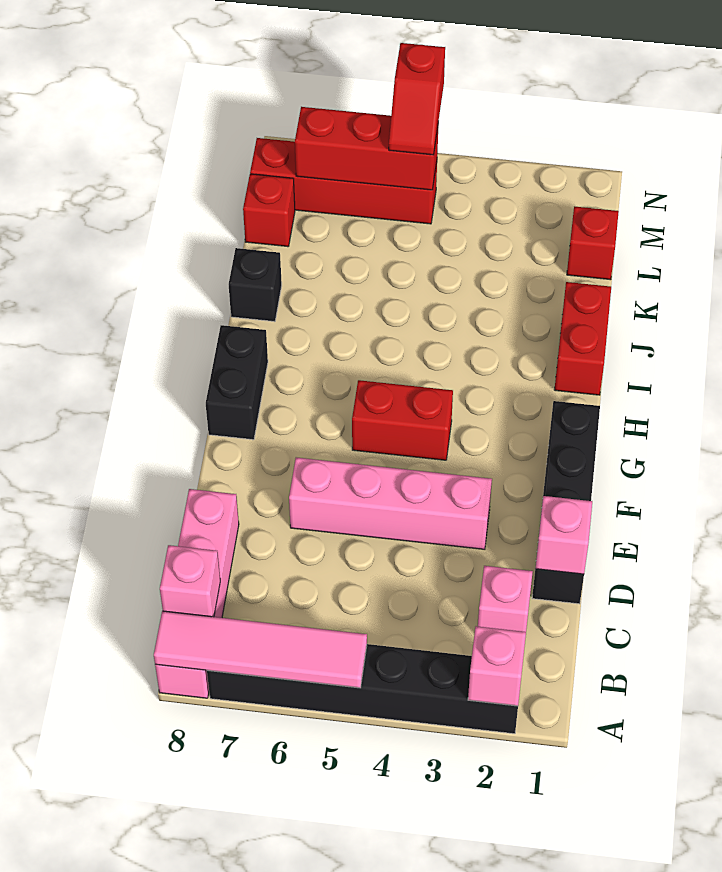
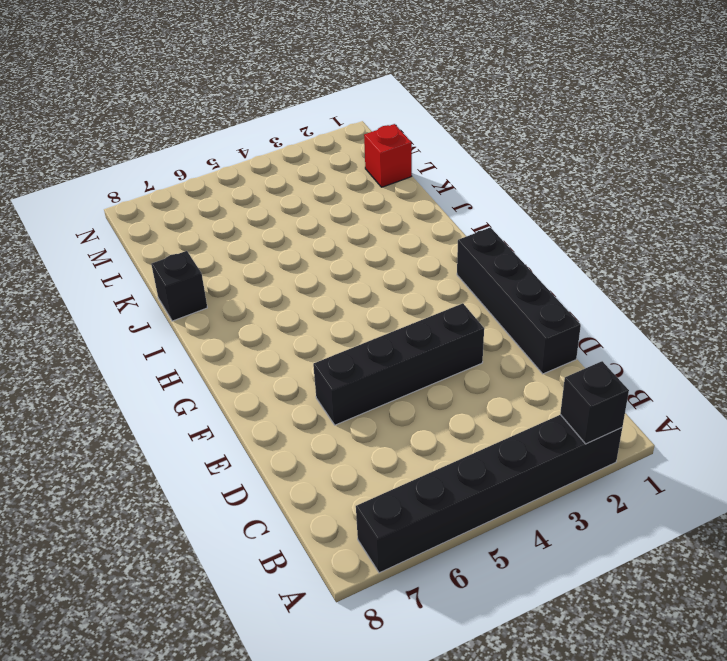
black 1x1 brick [560,361,629,444] -> pink 1x1 brick [468,626,526,706]
black 1x4 brick [313,303,484,425] -> pink 1x4 brick [289,457,492,549]
none -> pink 1x4 brick [155,489,239,698]
none -> pink 1x1 brick [478,566,533,632]
none -> red 1x2 brick [352,380,453,460]

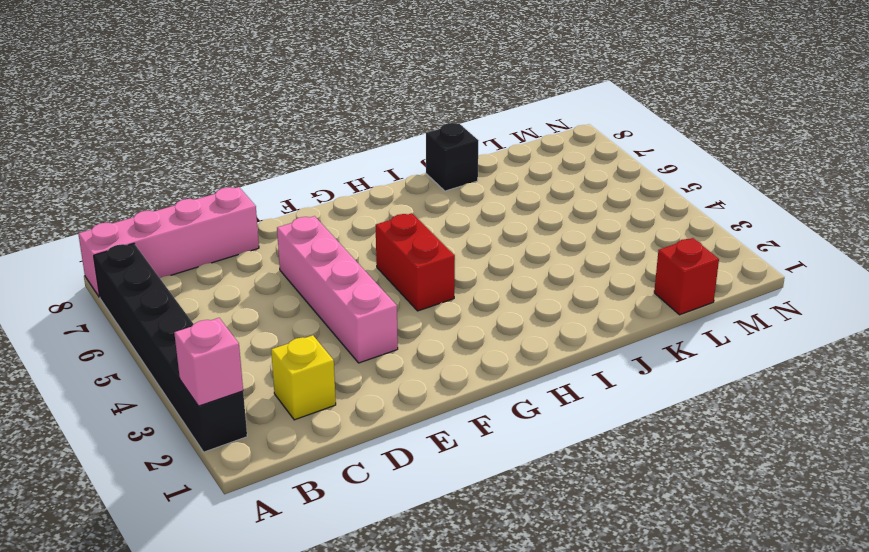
yellow 1x1 brick [271,335,336,420] -> pink 1x1 brick [478,566,533,632]
none -> black 1x4 brick [532,401,600,604]
none -> black 1x2 brick [206,325,268,440]
none -> red 1x2 brick [554,282,611,395]

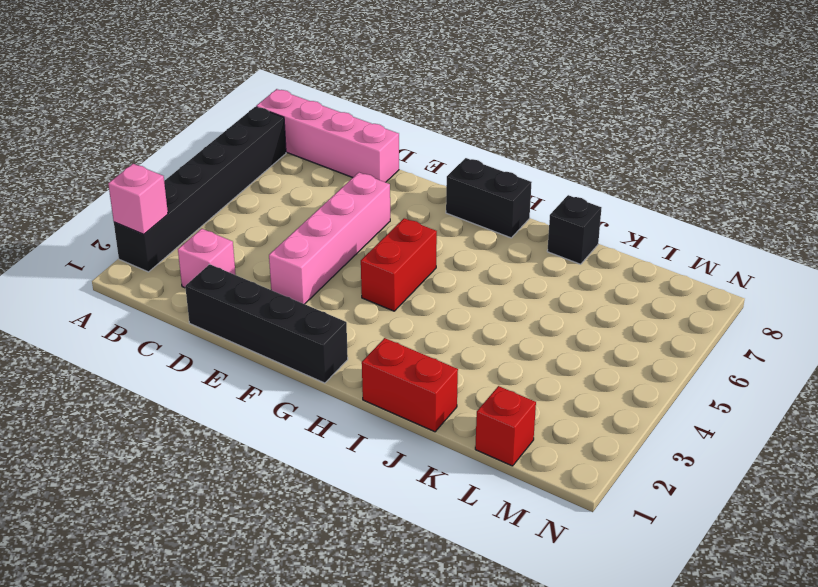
none -> red 1x1 brick [243,174,295,247]
none -> red 1x4 brick [250,138,437,224]
none -> pink 1x4 tile [154,611,367,688]

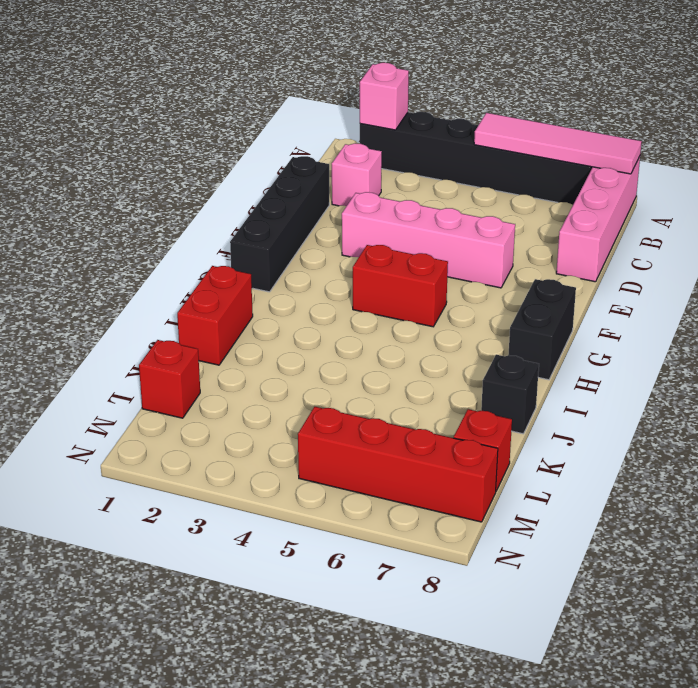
none -> pink 1x1 brick [160,545,220,617]
none -> pink 1x1 brick [535,496,592,574]
none -> red 1x3 brick [295,107,439,190]

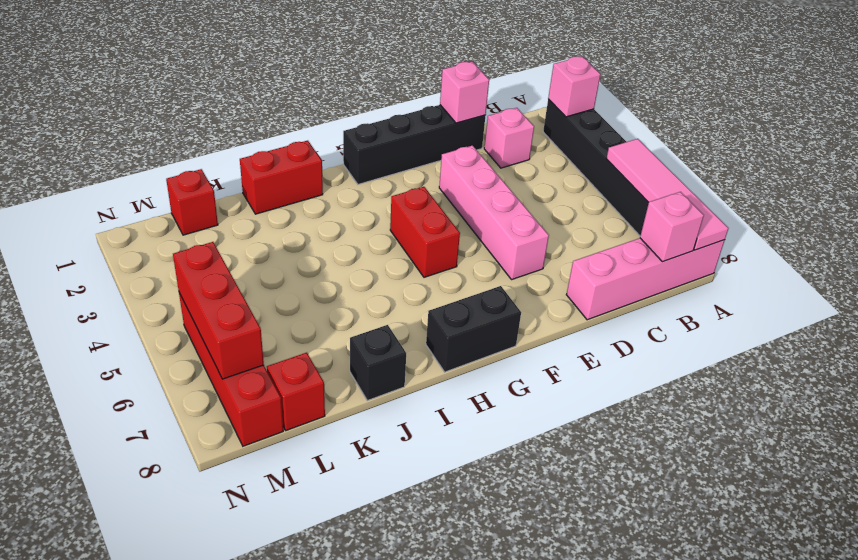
none -> red 1x2 slope [389,43,445,155]

